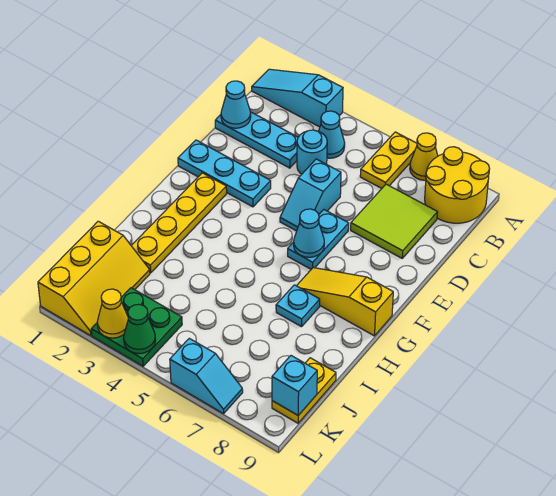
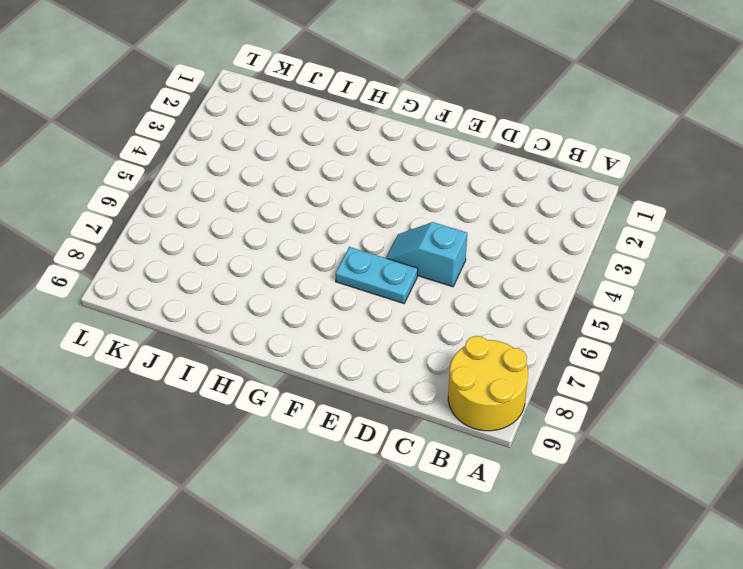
none -> cyan 1x3 slope [252,69,343,127]
none -> yellow 1x2 plate [360,132,417,188]
none -> yellow 1x1 cone [410,133,438,180]

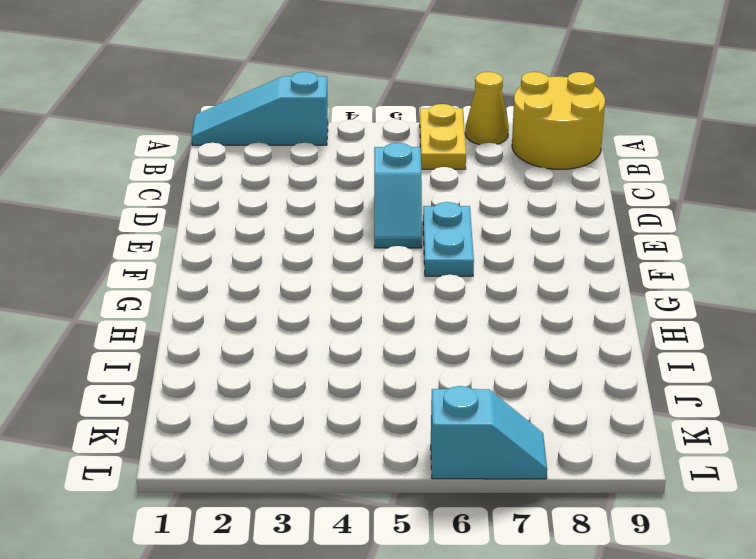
none -> cyan 1x1 cone [318,111,345,158]
none -> cyan 1x3 plate [215,112,298,168]
none -> cyan 1x1 round brick [297,130,327,174]

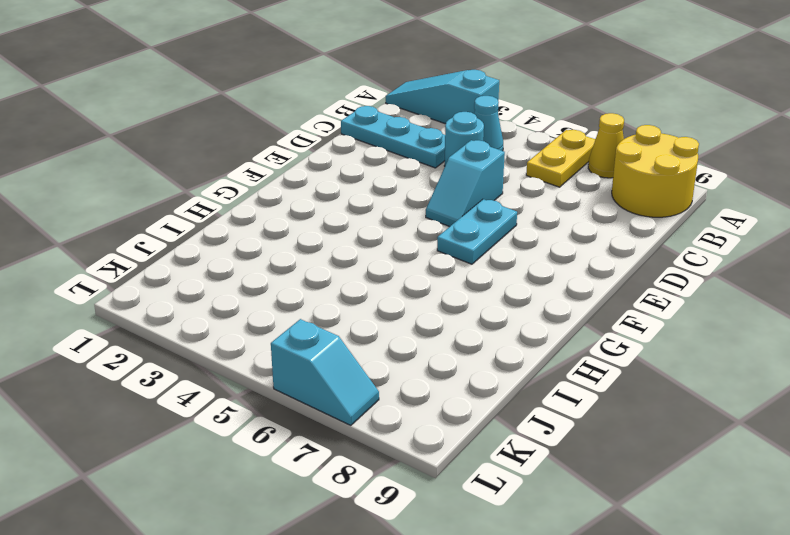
none -> lime 2x2 tile [351,184,438,258]
none -> cyan 1x3 plate [178,140,271,207]
none -> yellow 1x4 plate [132,173,227,273]

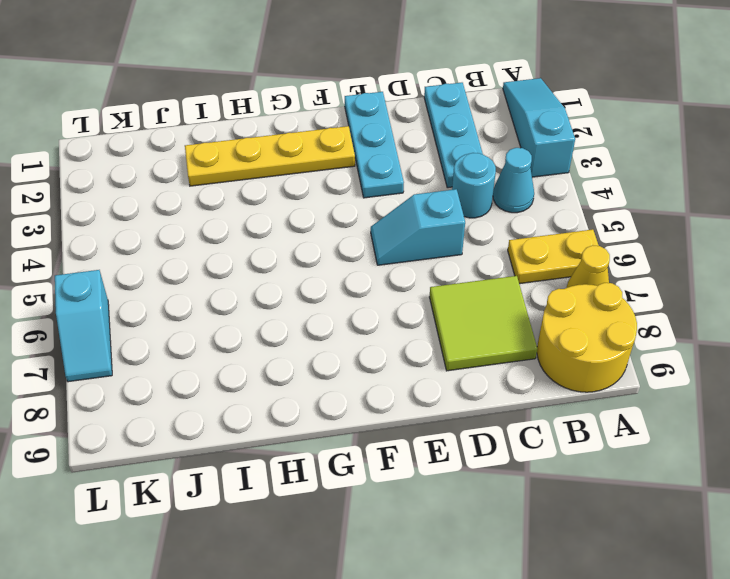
none -> cyan 1x2 plate [288,210,349,269]
none -> yellow 1x3 slope [297,268,393,336]
none -> cyan 1x1 plate [276,285,320,327]

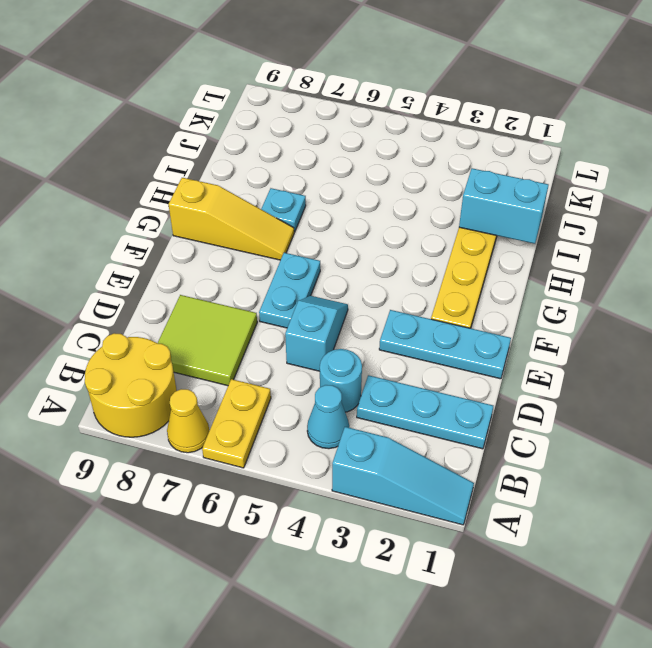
cyan 1x2 brick [459,168,548,244] -> none
none -> yellow 2x3 slope [38,221,150,335]
none -> yellow 1x2 plate [272,358,336,423]
none -> green 2x2 plate [91,288,182,366]

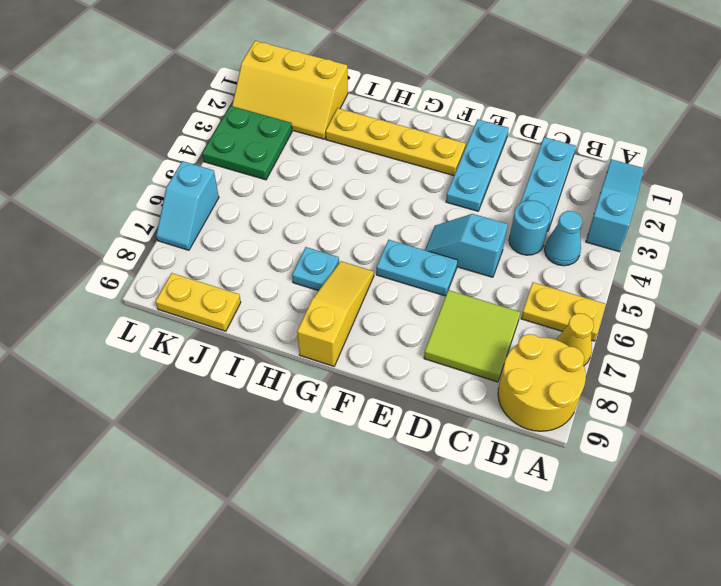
none -> cyan 1x1 cone [221,81,251,128]
none -> cyan 1x1 cone [294,209,324,257]
none -> cyan 1x1 brick [272,356,317,415]

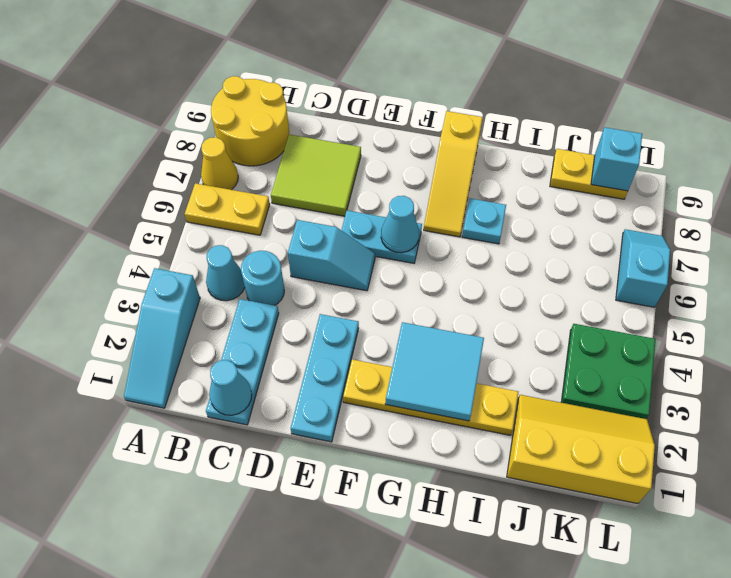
cyan 2x2 tile [385,322,484,421] -> none
none -> yellow 1x1 cone [97,289,128,338]
none -> green 1x1 cone [124,304,156,354]

